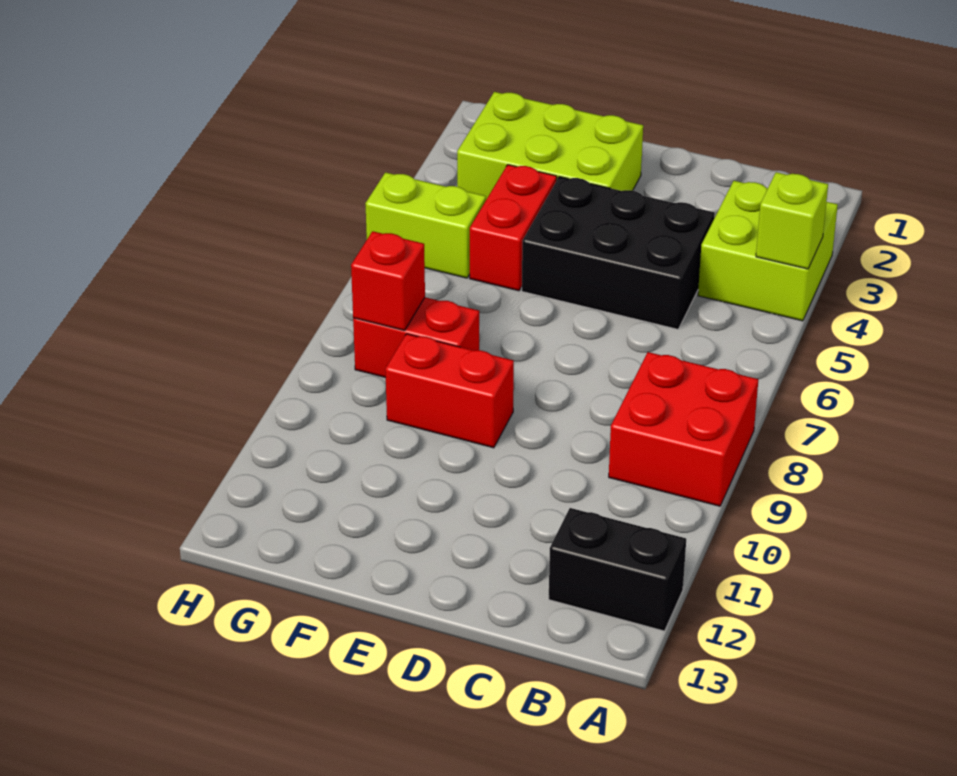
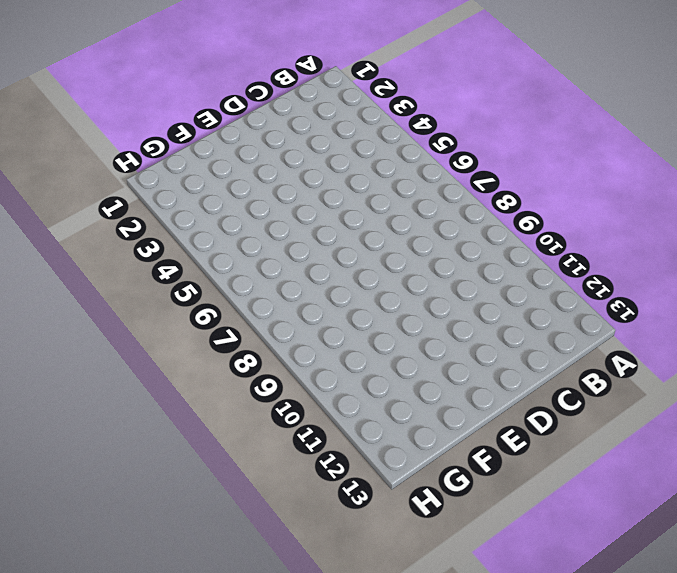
none -> lime 2x2 brick [698,181,838,321]
none -> red 2x2 brick [609,352,758,506]

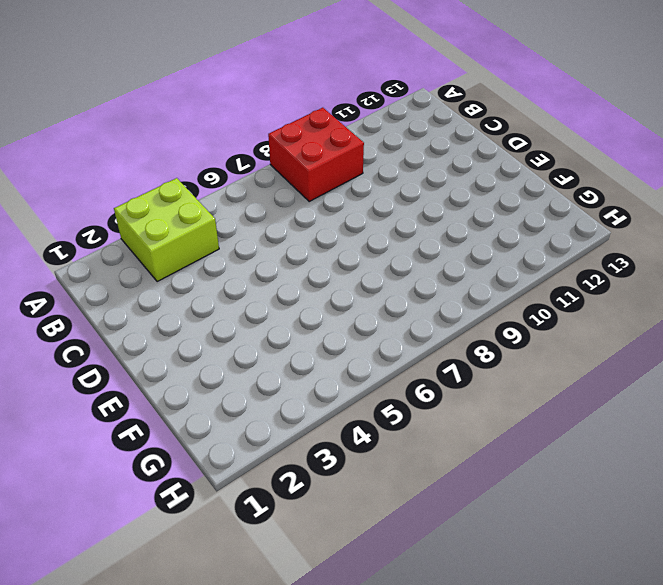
none -> black 1x2 brick [549,508,686,631]
none -> black 2x3 brick [522,177,715,329]

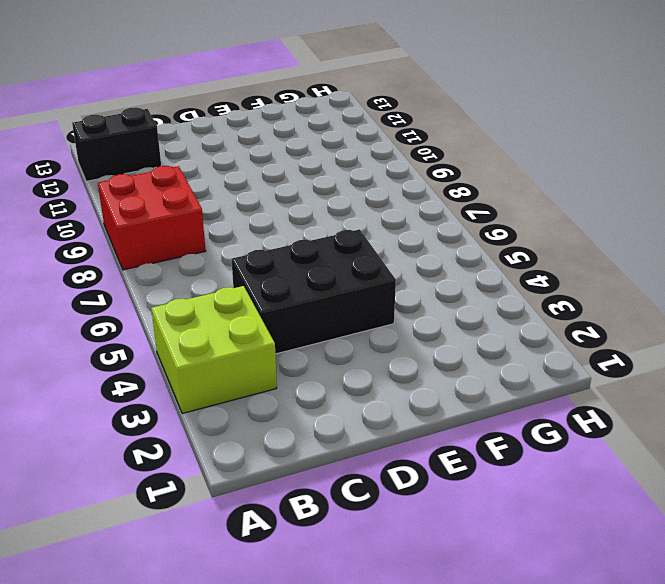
none -> lime 2x3 brick [457,92,643,199]
none -> red 1x2 brick [385,334,514,448]

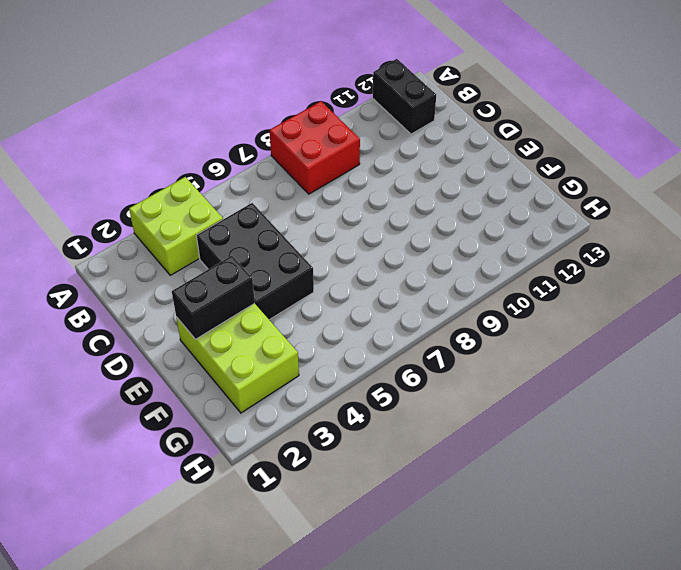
black 1x2 brick [172,256,255,339] -> none
none -> red 1x2 brick [385,334,514,448]
none -> red 1x2 brick [470,165,557,291]

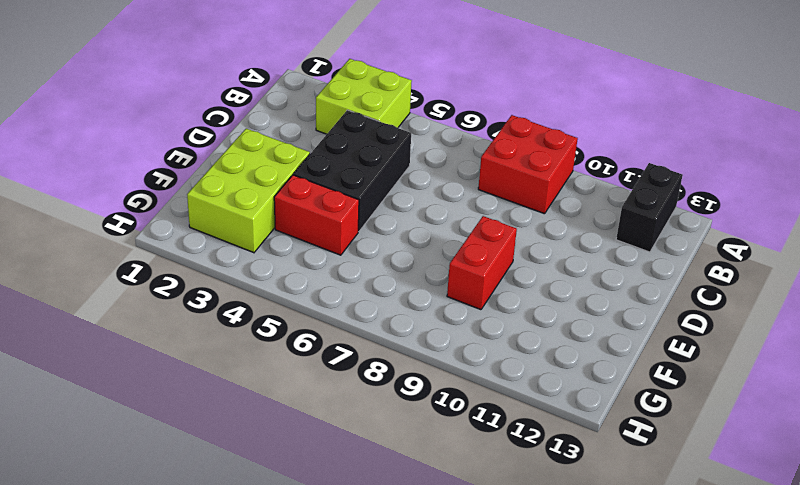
none -> red 1x2 brick [353,297,479,378]
none -> lime 1x2 brick [365,172,486,278]

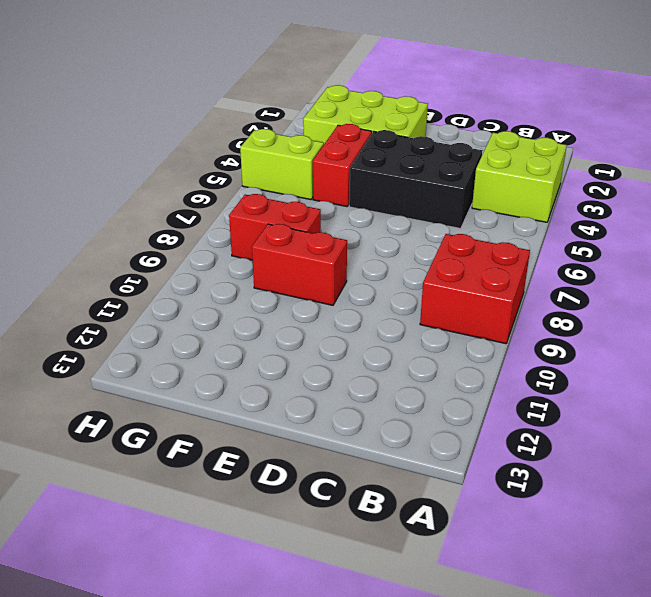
none -> black 1x2 brick [549,508,686,631]
none -> lime 1x1 brick [756,172,828,269]

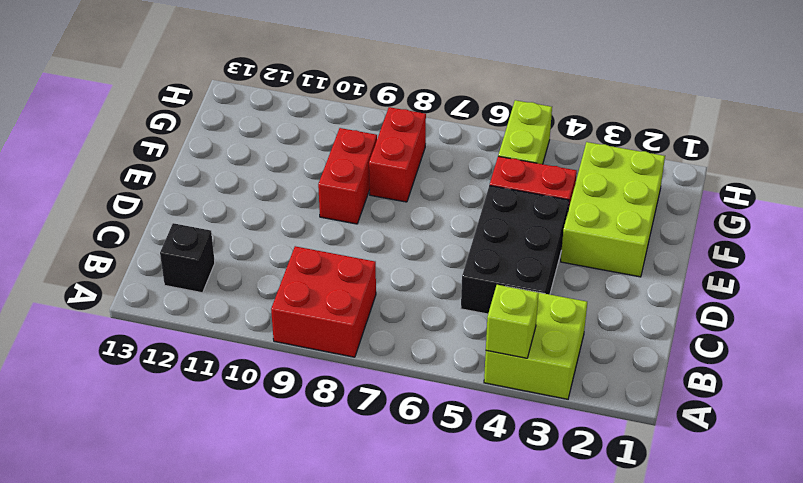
black 1x1 brick [160,223,215,293] -> black 1x2 brick [549,508,686,631]
none -> red 1x1 brick [351,231,425,331]

